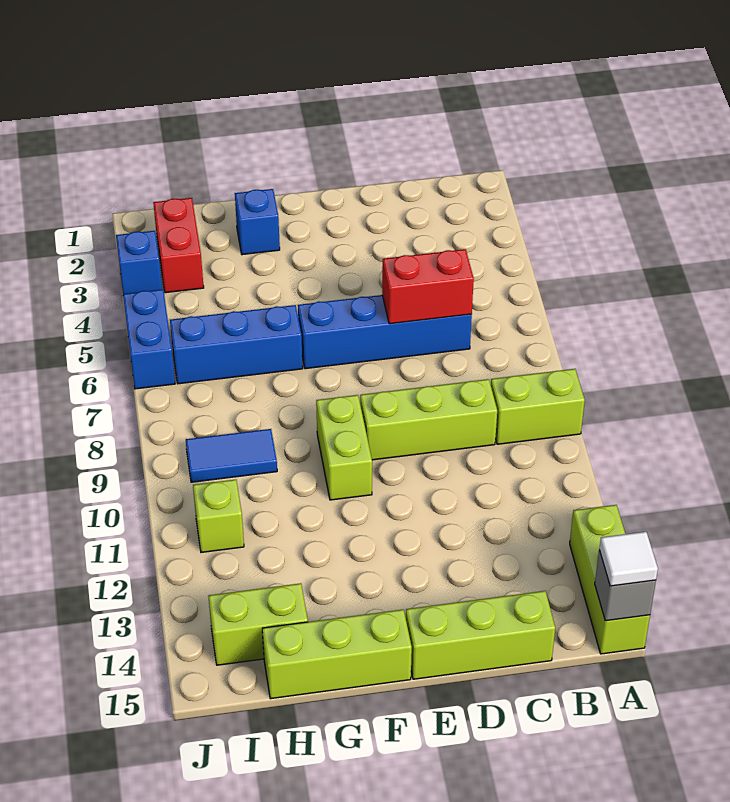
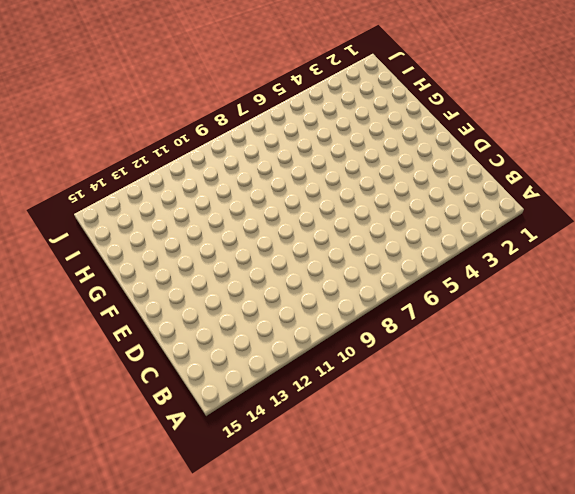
none -> lime 1x2 brick [491,369,585,444]
none -> lime 1x3 brick [570,505,650,654]
none -> blue 1x4 brick [298,295,472,369]

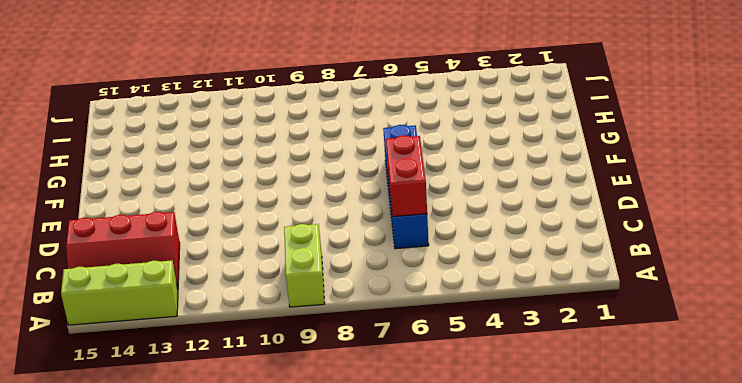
red 2x3 slope [66,212,180,288] -> lime 1x3 brick [406,591,555,679]
none -> lime 1x3 brick [360,379,497,460]
none -> lime 1x2 brick [316,395,372,500]
none -> lime 1x3 brick [262,610,412,699]

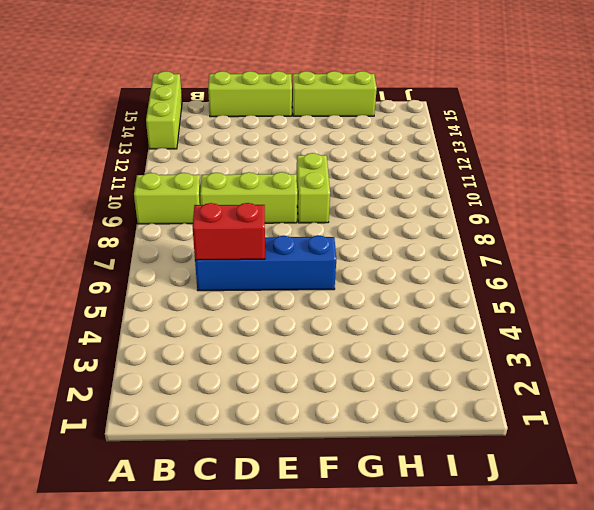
none -> blue 1x1 brick [235,189,280,255]
none -> blue 1x3 brick [170,305,303,384]
none -> blue 1x2 tile [186,429,277,482]

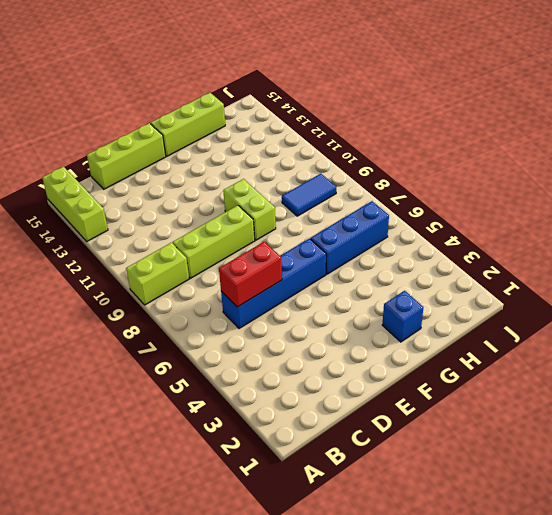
none -> lime 1x2 brick [208,583,308,665]
none -> red 1x2 brick [153,198,204,293]
none -> lime 1x1 brick [193,480,244,552]

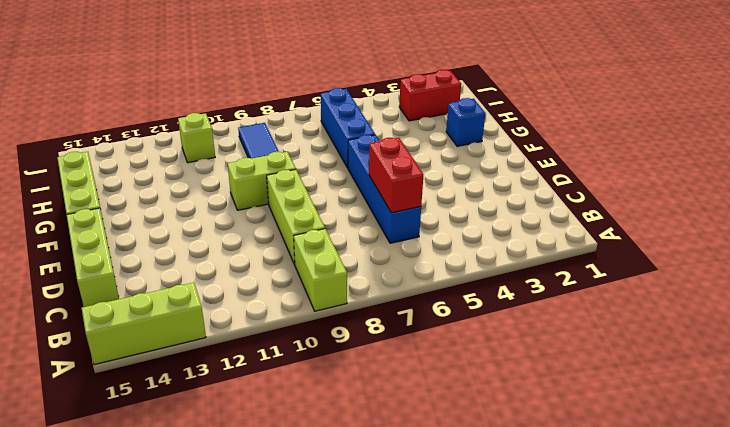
none -> lime 1x2 brick [208,583,308,665]
none -> blue 1x1 brick [116,231,162,294]
none -> blue 1x2 brick [123,289,175,389]

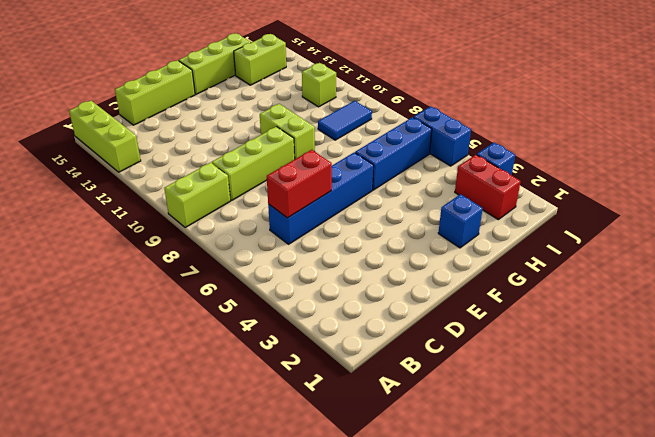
none -> grey 1x1 brick [595,550,656,621]
none -> white 1x1 tile [599,532,658,586]

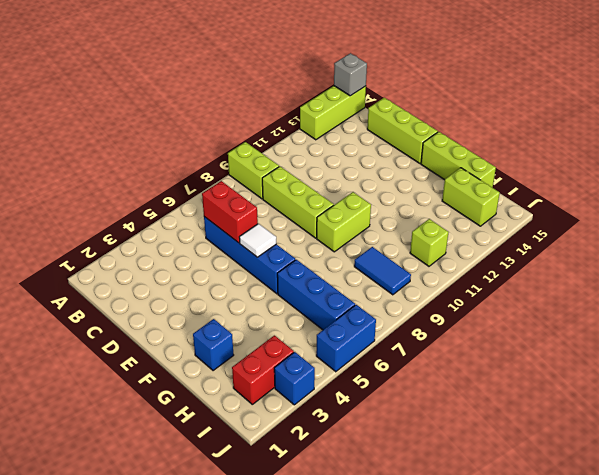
white 1x1 tile [239,224,276,257] -> white 1x1 tile moved to [599,532,658,586]

